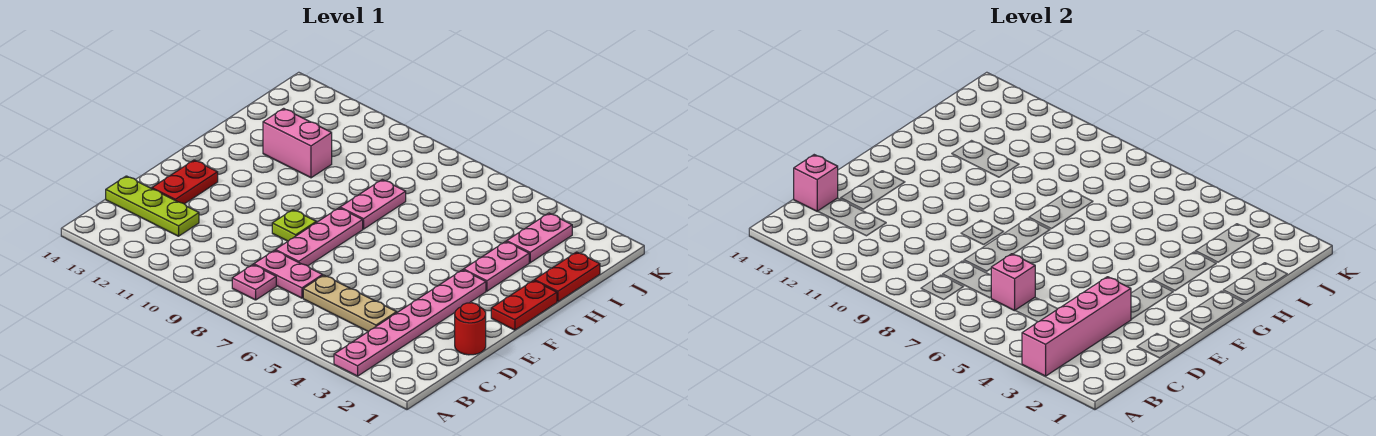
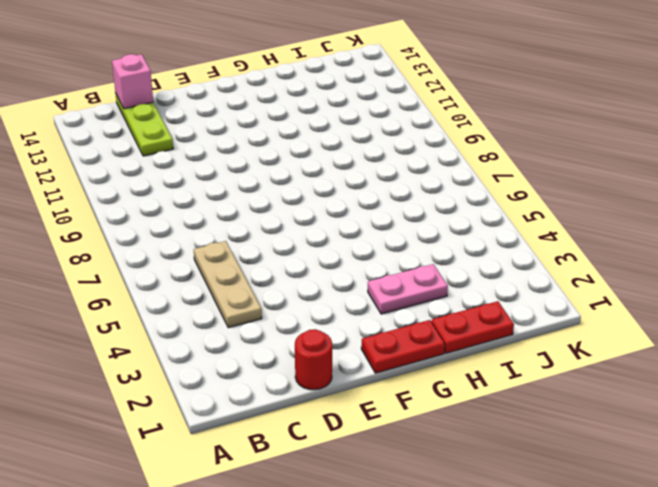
none -> pink 1x6 plate [334,270,486,376]
none -> pink 1x1 plate [232,265,276,300]
none -> pink 1x2 plate [254,250,323,298]

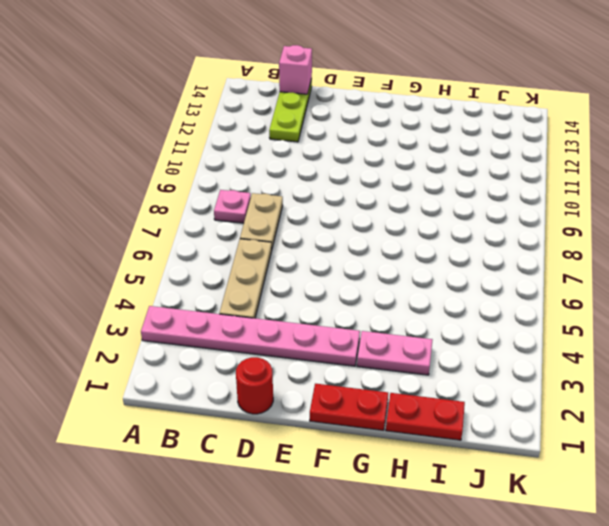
tan 1x2 plate [240,193,283,248] -> pink 1x2 plate [254,250,323,298]
none -> pink 1x3 plate [275,208,363,266]
none -> red 1x2 plate [152,160,218,204]
none -> lime 1x1 plate [272,210,316,241]

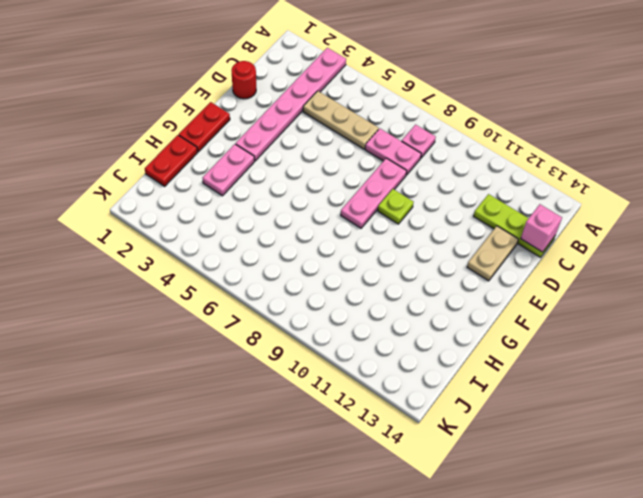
tan 1x2 plate [467,226,518,281] -> red 1x2 plate [152,160,218,204]
none -> pink 1x2 plate [340,180,406,229]
none -> pink 1x2 brick [263,108,332,178]
none -> pink 1x2 plate [507,213,572,263]

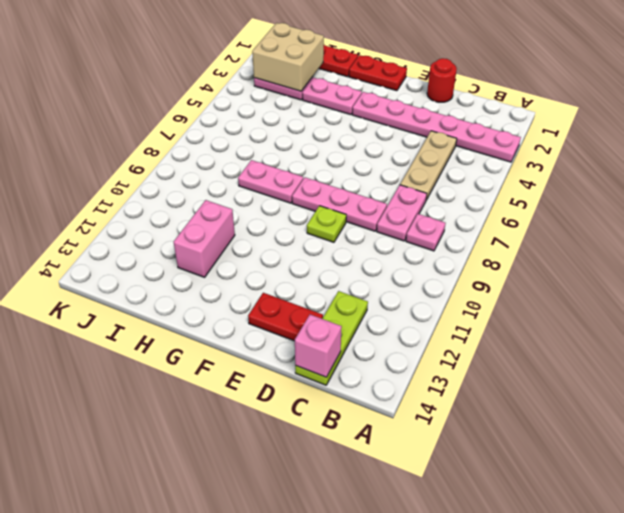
tan 2x2 brick [252,23,324,91] -> none
none -> pink 1x4 brick [1022,277,1131,376]
none -> pink 1x1 brick [991,254,1035,311]

